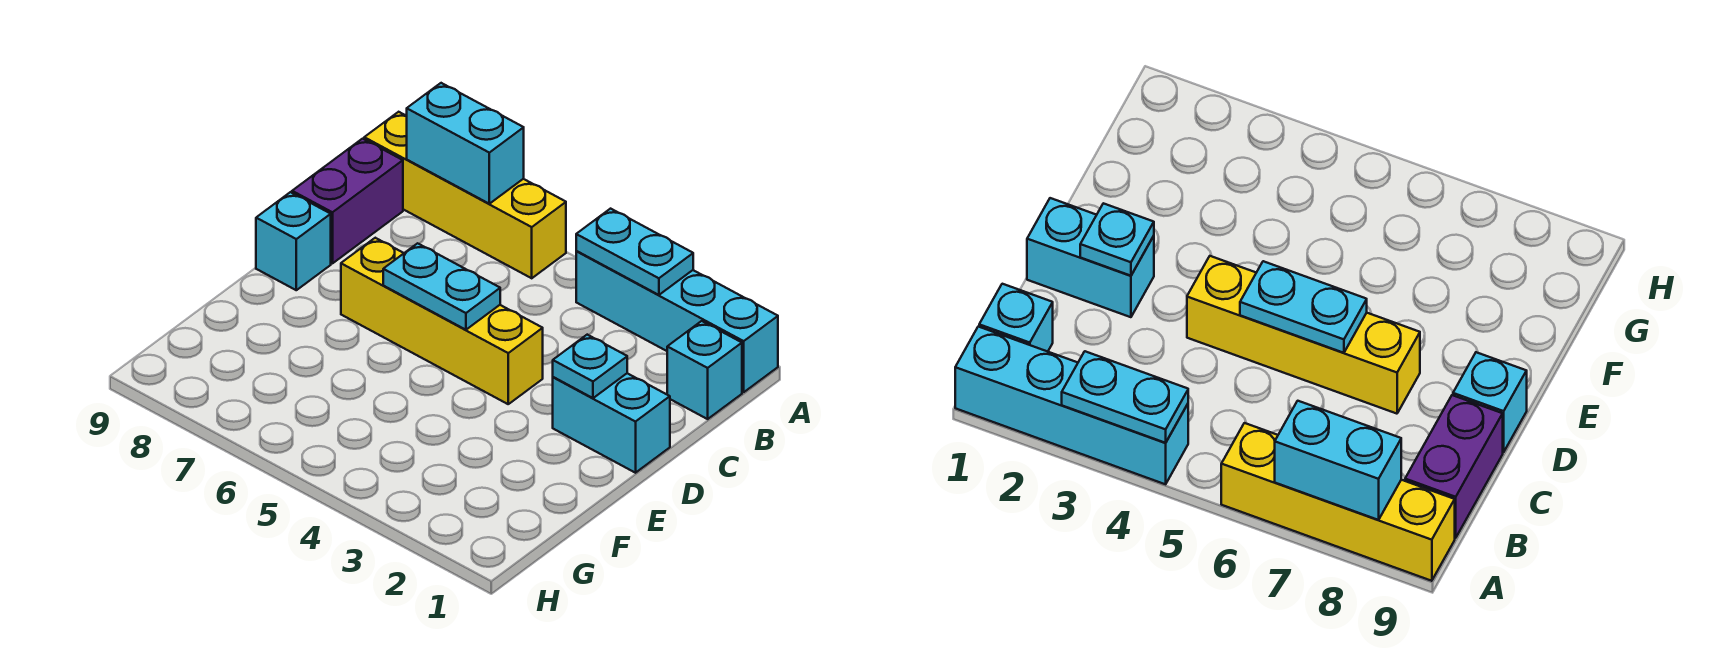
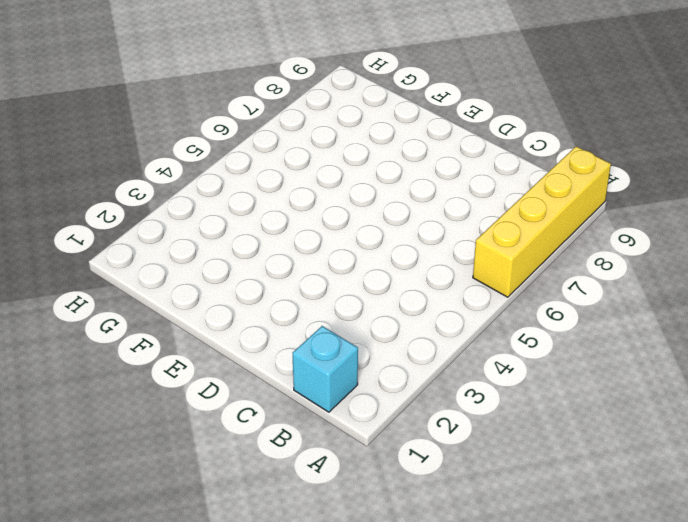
none -> cyan 1x4 brick [576,251,778,392]
none -> purple 1x2 brick [292,139,403,264]

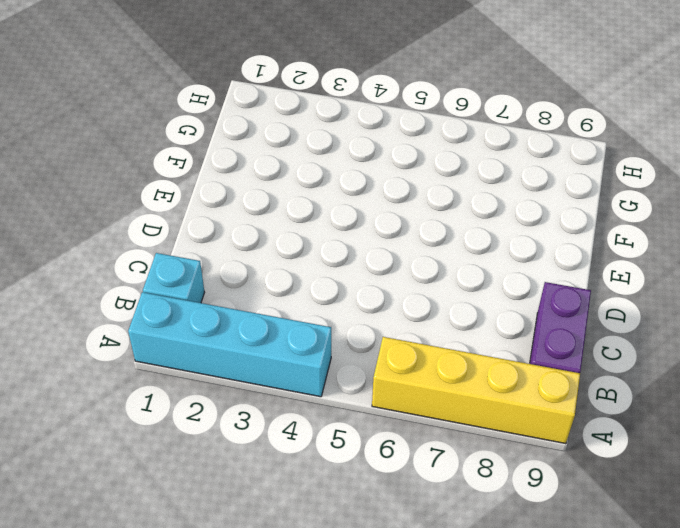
none -> cyan 1x2 brick [553,373,670,473]
none -> yellow 1x4 brick [341,238,543,404]

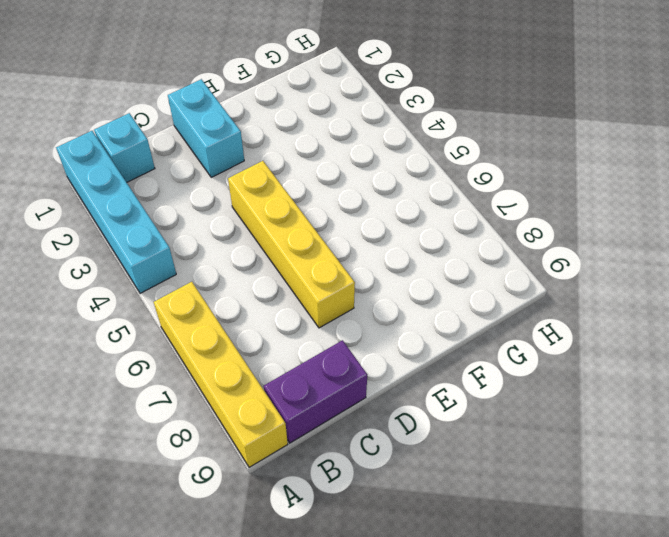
none -> cyan 1x1 brick [256,192,331,290]
none -> cyan 1x2 plate [576,209,693,295]

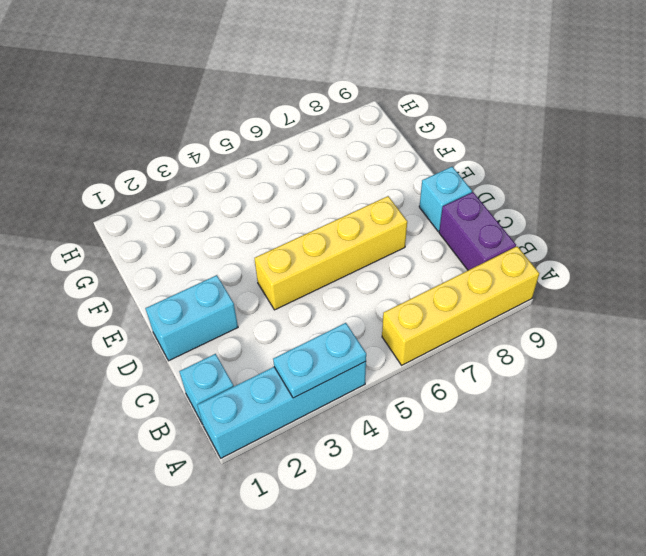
none -> cyan 1x2 brick [407,83,524,204]
none -> cyan 1x1 plate [553,335,627,398]

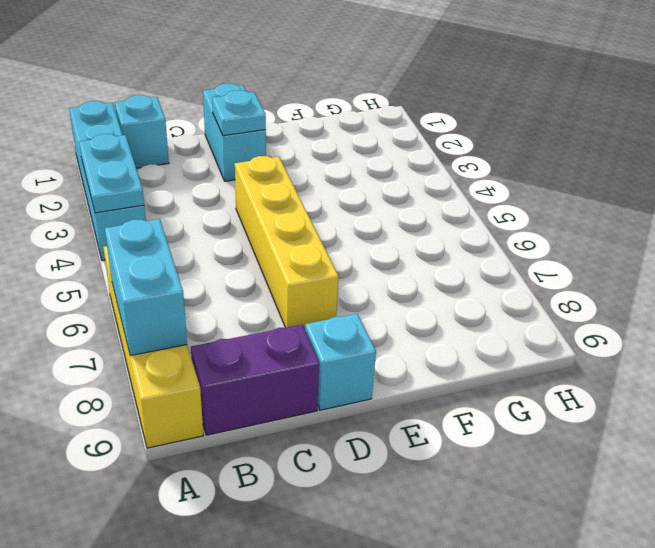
none -> cyan 1x2 plate [383,243,500,330]

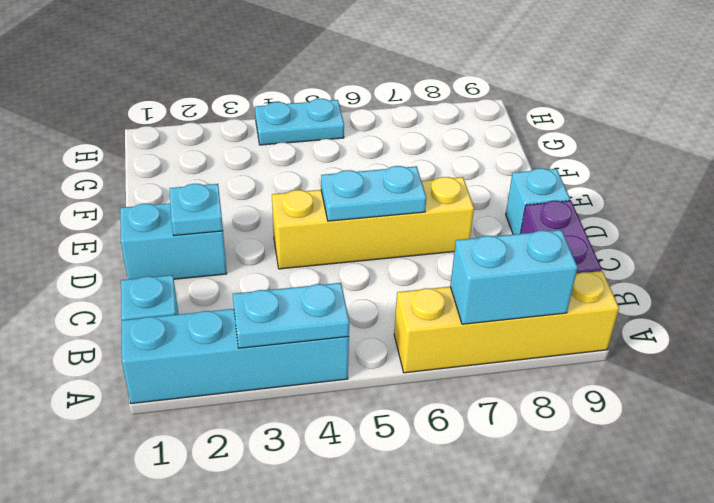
cyan 1x2 plate [255,99,344,145] -> none

